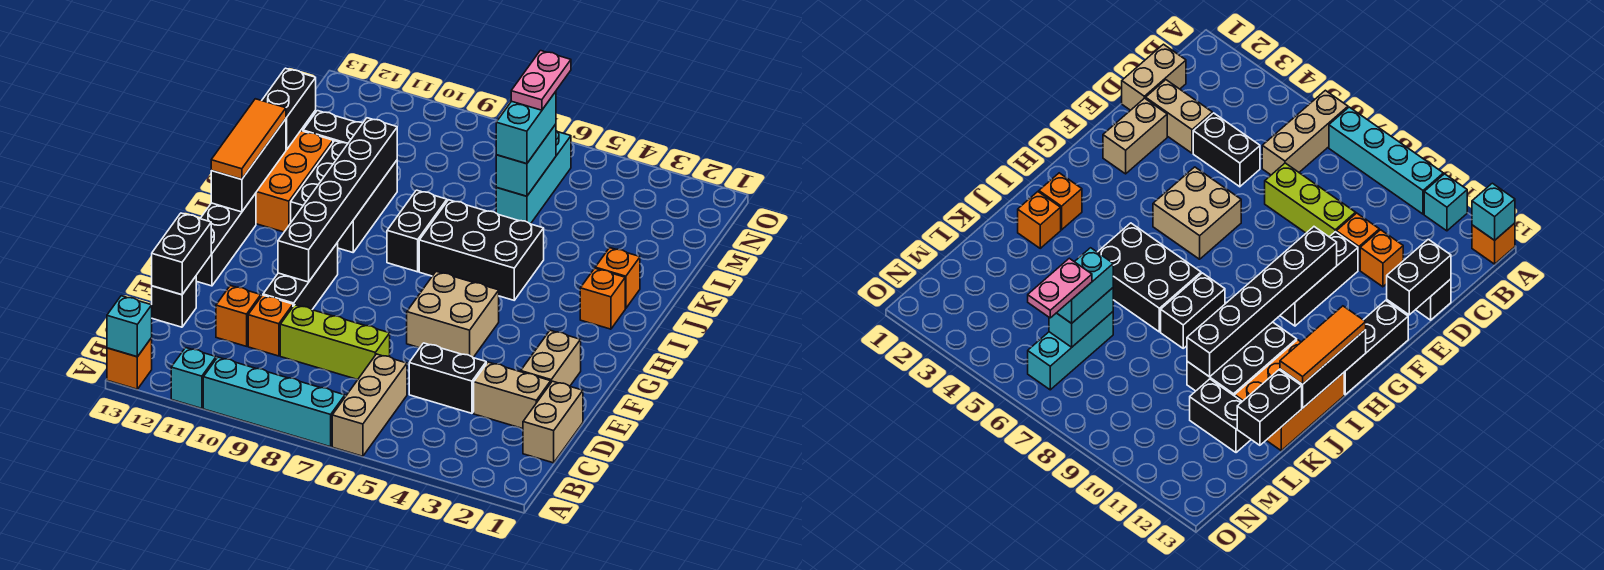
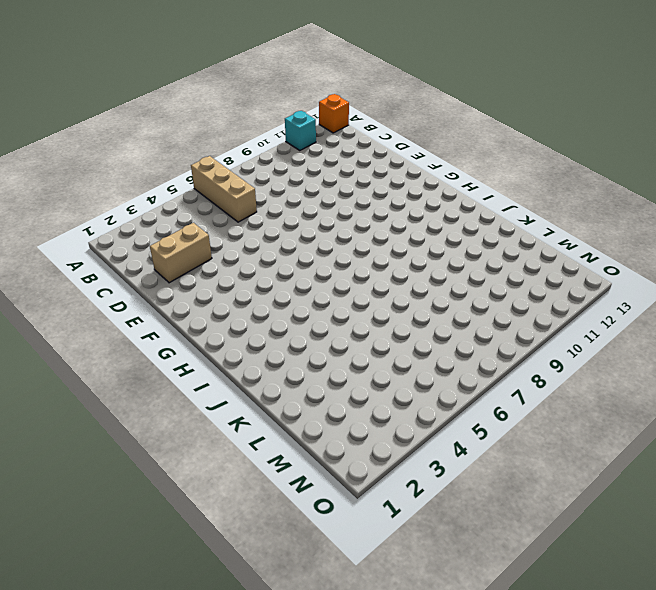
none -> cyan 1x4 brick [203,357,345,447]
none -> tan 1x2 brick [523,381,583,463]
none -> black 1x2 brick [409,343,486,413]
none -> lime 1x3 brick [280,305,390,380]

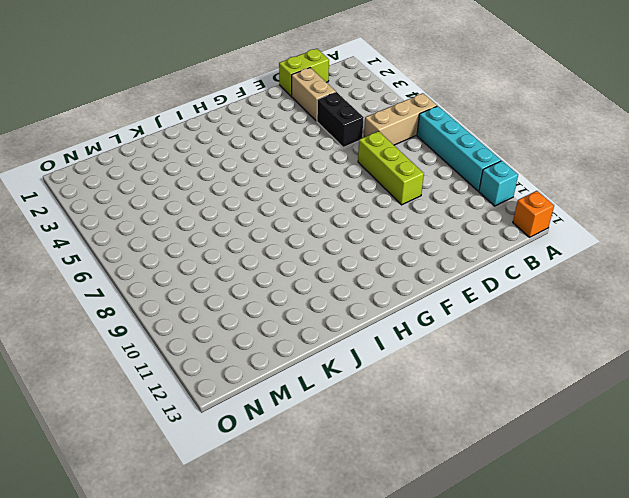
lime 1x2 brick [279,49,329,96] -> tan 1x2 brick [523,381,583,463]
none -> orange 1x1 brick [248,295,293,356]
none -> orange 1x1 brick [216,286,261,346]
none -> black 1x1 brick [152,276,196,327]
none -> tan 1x2 brick [521,330,581,386]

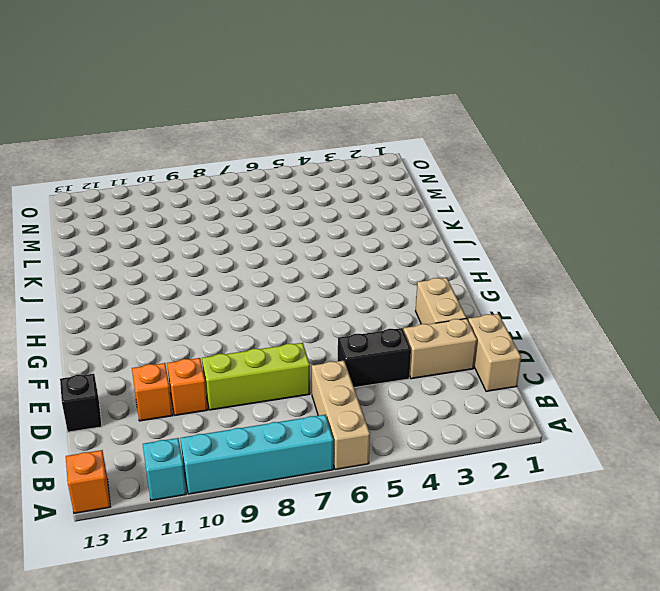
none -> black 1x3 brick [263,243,338,309]
none -> tan 2x2 brick [407,271,499,357]
none -> black 1x3 brick [196,193,256,286]
none -> orange 1x1 brick [580,268,625,329]

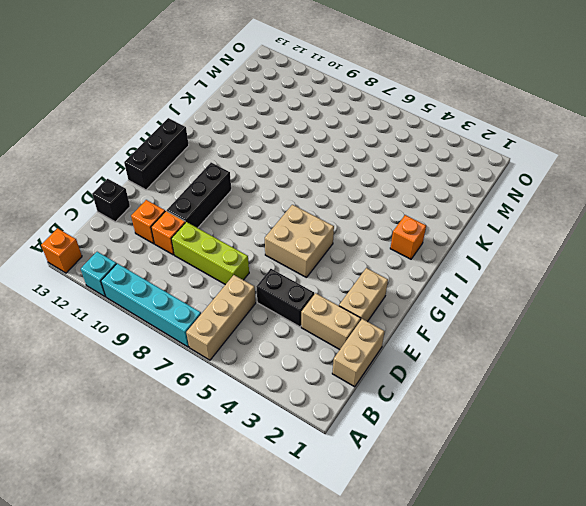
none -> black 2x3 brick [419,200,544,300]
none -> black 1x2 brick [387,190,447,272]
none -> black 2x3 brick [291,141,397,252]
none -> orange 2x3 brick [256,131,333,232]

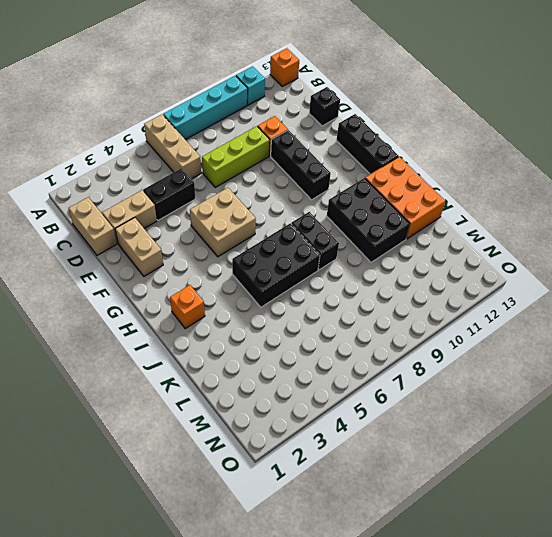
none -> orange 1x1 brick [216,286,261,346]
none -> orange 1x1 brick [595,248,640,309]
none -> cyan 1x3 brick [496,131,571,224]
none -> black 1x2 brick [303,111,363,143]

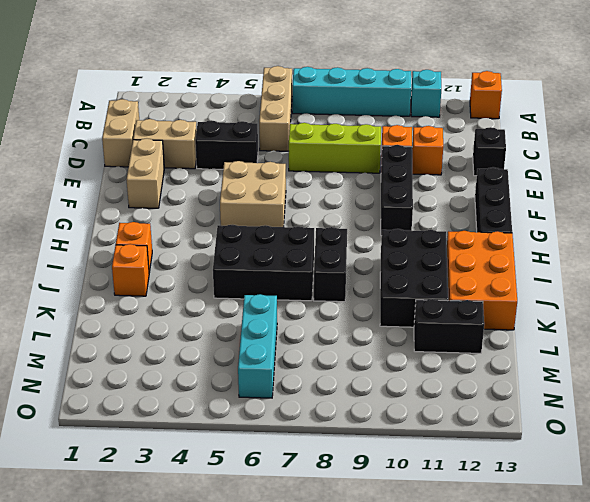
none -> cyan 1x1 brick [107,296,152,357]
none -> black 1x2 brick [152,213,211,295]
none -> black 1x6 brick [278,118,397,282]
none -> black 1x3 brick [211,119,286,212]

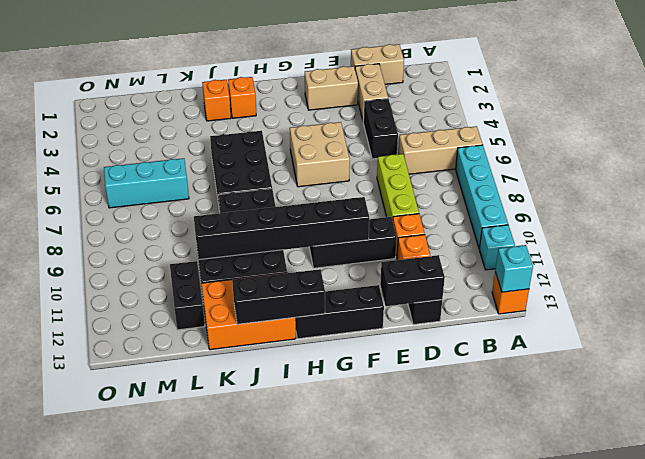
none -> black 1x2 brick [262,68,316,150]
none -> cyan 1x2 brick [496,124,556,196]
none -> orange 1x3 tile [211,99,286,179]
none -> cyan 1x2 brick [496,92,556,164]

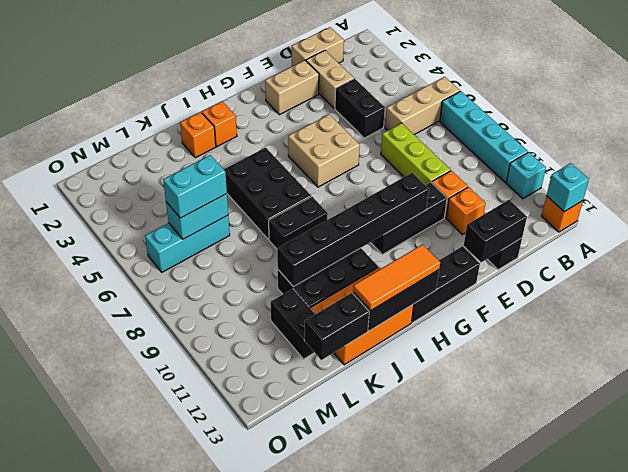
none -> pink 1x2 plate [511,51,571,110]

